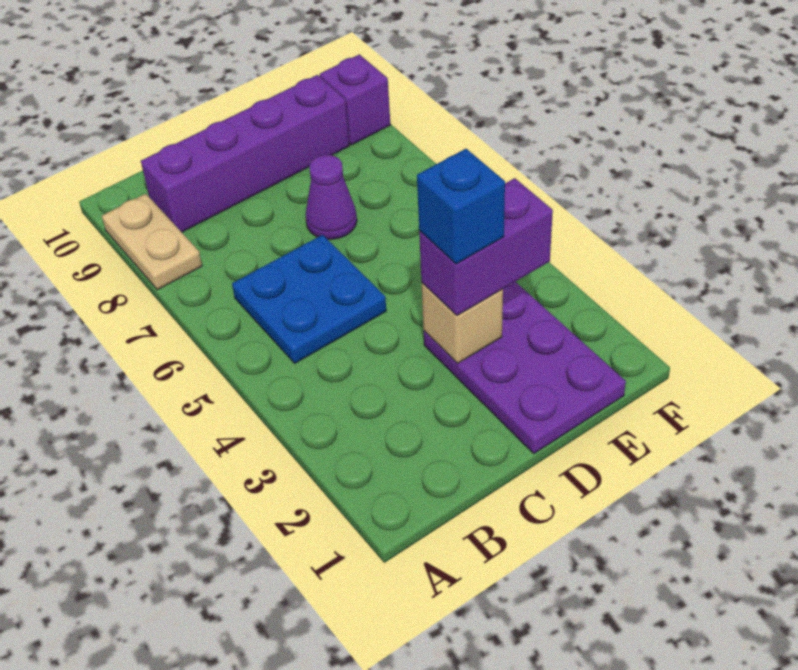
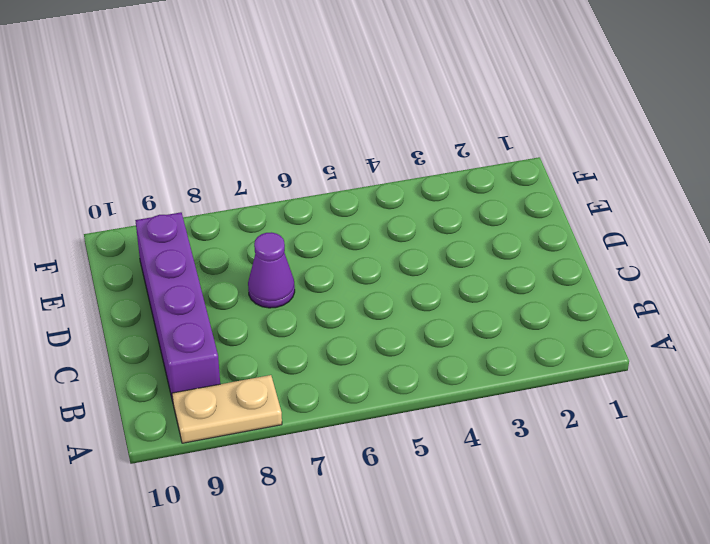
none -> blue 2x2 plate [232,235,386,363]
none -> purple 2x3 plate [424,282,626,454]

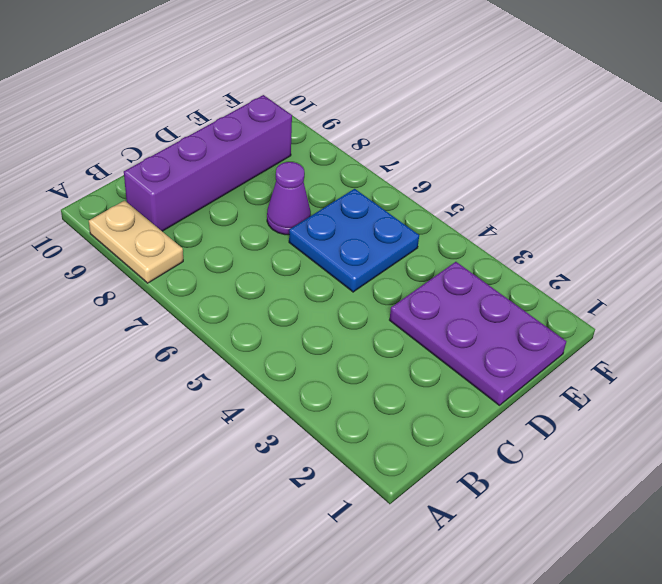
blue 2x2 plate [289,189,419,292] -> blue 2x2 plate moved to [232,235,386,363]
none -> purple 1x1 brick [320,54,390,145]
none -> tan 1x1 brick [422,283,503,363]

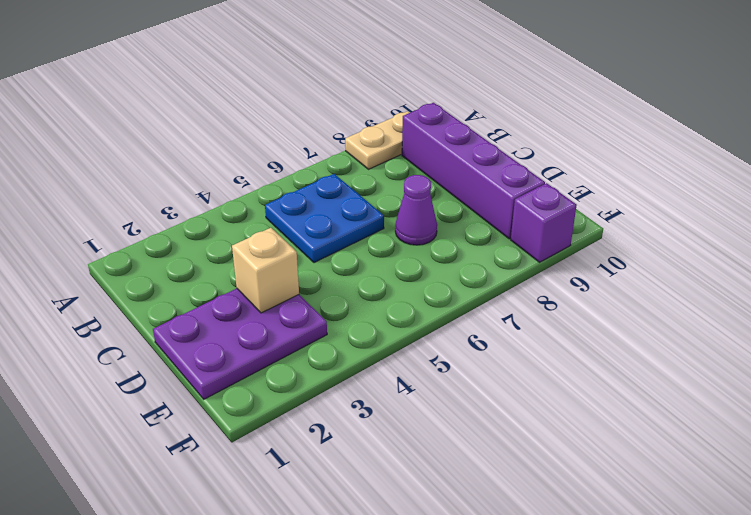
none -> purple 1x2 brick [419,178,553,316]
none -> blue 1x1 brick [417,149,505,264]

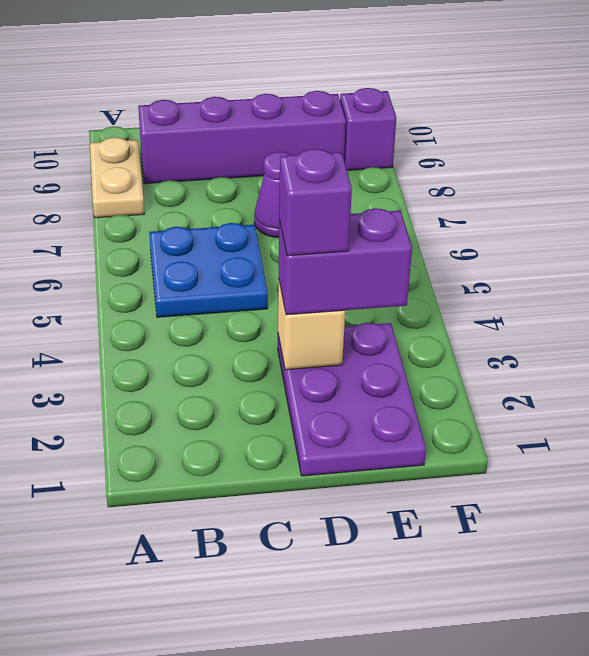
purple 1x1 brick [279,149,352,256] -> blue 1x1 brick [417,149,505,264]

